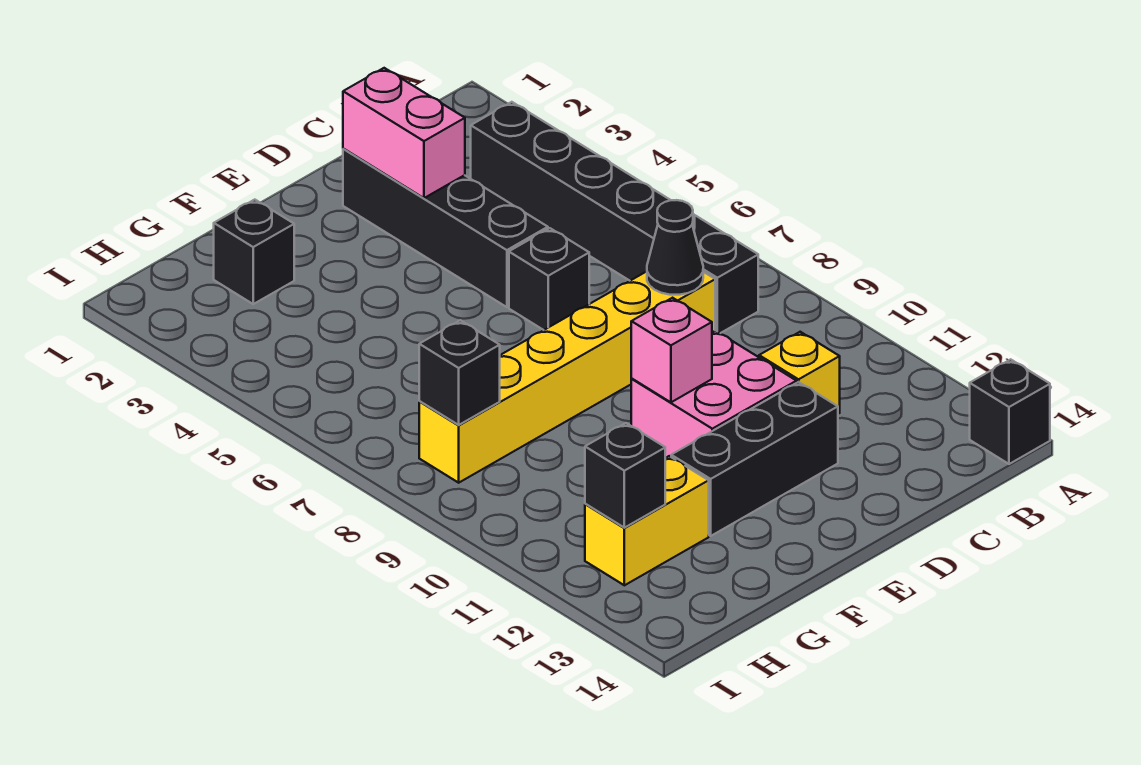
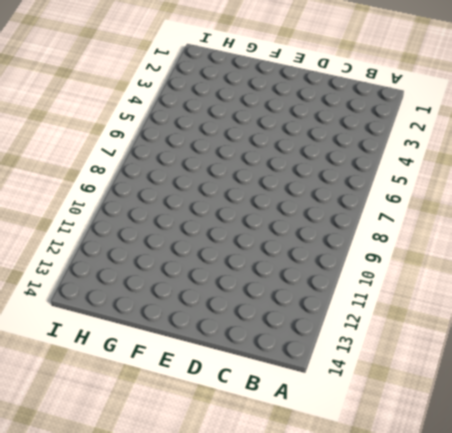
none -> black 1x1 brick [970,359,1050,464]
none -> black 1x6 brick [471,102,758,333]
none -> yellow 1x6 brick [419,271,715,483]

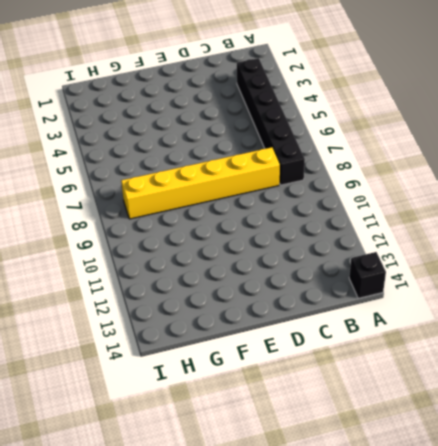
none -> yellow 1x1 brick [759,332,840,414]
none -> black 1x4 brick [343,149,548,307]
none -> black 1x1 brick [509,228,589,330]

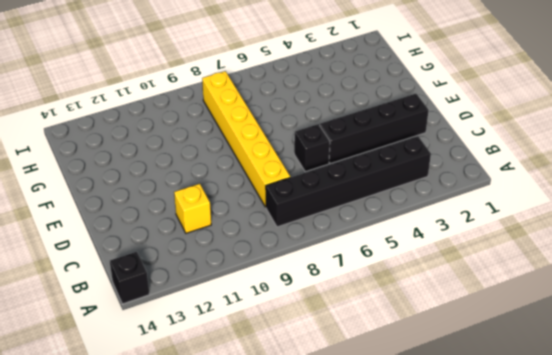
none -> pink 2x2 brick [631,331,797,457]
none -> black 1x3 brick [671,382,838,536]
none -> black 1x1 brick [214,200,294,304]

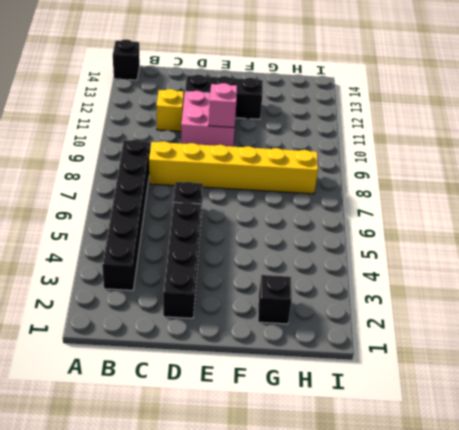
none -> yellow 1x2 brick [585,456,709,585]
none -> black 1x1 cone [647,200,703,295]
none -> pink 1x2 brick [343,68,465,198]

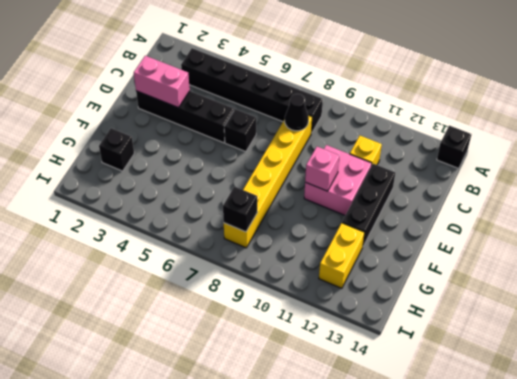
none -> black 1x1 brick [585,423,665,528]

